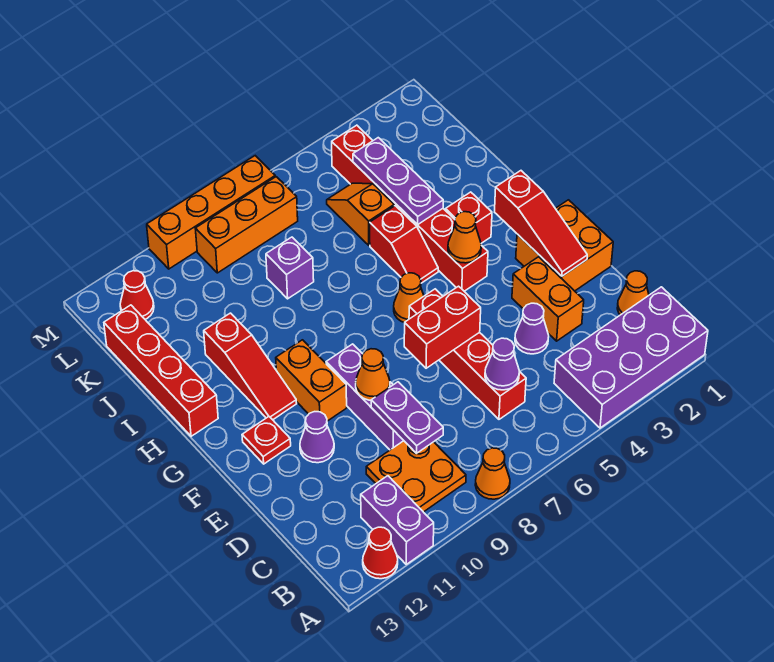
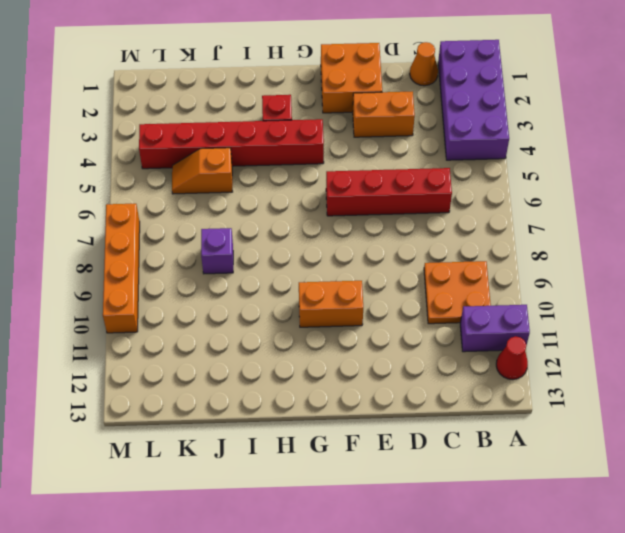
none -> orange 1x1 cone [475,448,510,499]
none -> purple 1x1 cone [515,303,549,354]
none -> purple 1x3 brick [326,344,404,450]
none -> purple 1x1 cone [300,412,334,463]

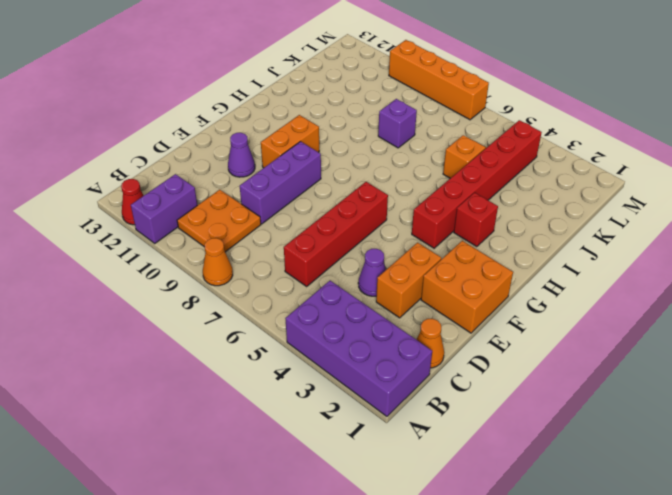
none -> red 1x1 plate [242,417,291,464]
none -> orange 1x1 cone [394,273,424,323]
none -> red 1x3 slope [204,313,297,420]
none -> red 1x2 slope [370,206,438,283]

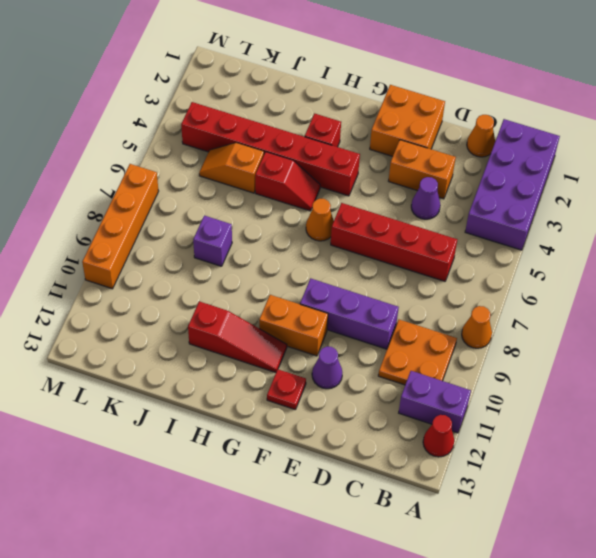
none -> red 1x4 brick [104,305,218,436]
none -> orange 1x3 brick [195,177,298,273]
none -> red 1x1 cone [120,271,154,319]
none -> purple 1x1 cone [485,338,519,390]

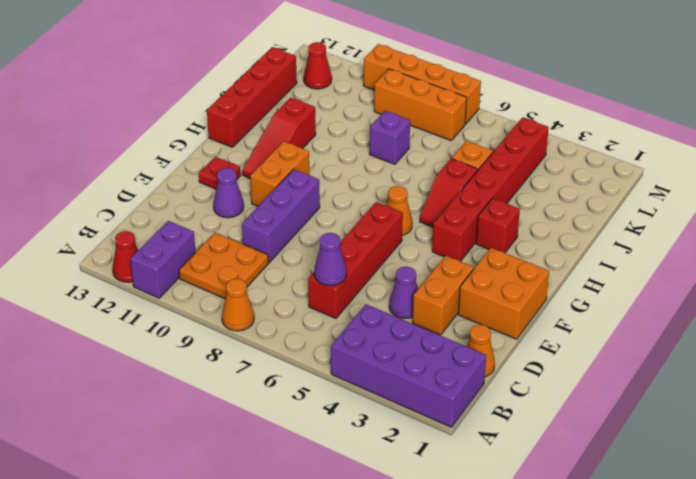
none -> purple 1x2 plate [371,382,443,454]
none -> red 1x3 slope [495,171,587,276]
none -> red 1x2 brick [404,286,481,368]
none -> orange 1x1 cone [356,349,390,400]

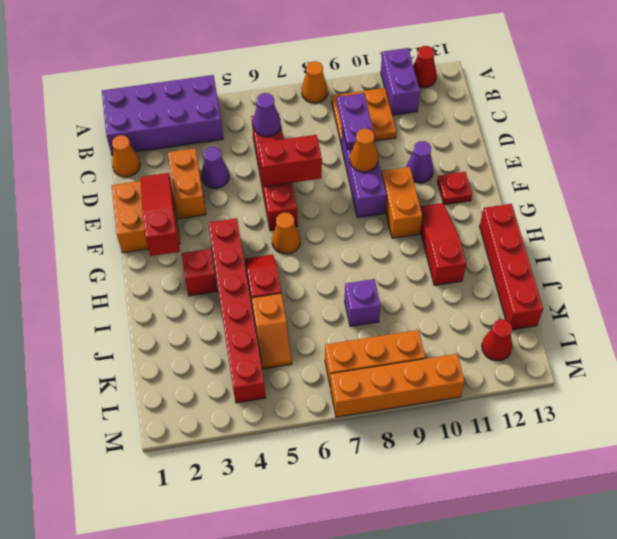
none -> orange 1x1 cone [448,212,481,263]
none -> purple 1x3 plate [353,138,443,225]

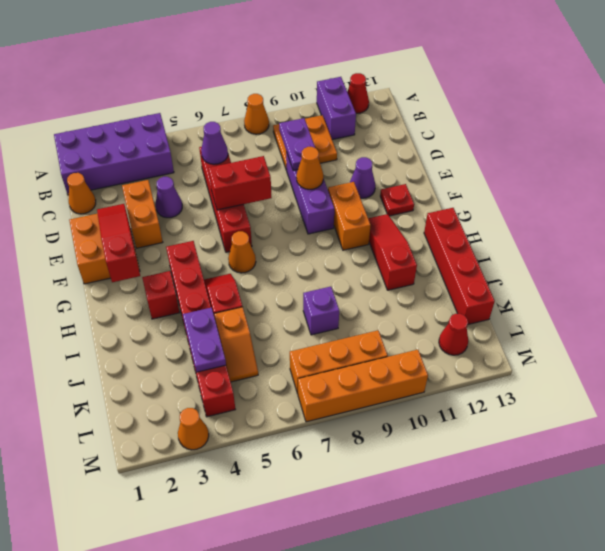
purple 1x2 plate [183,308,226,372] -> purple 1x3 plate [353,138,443,225]
orange 1x1 cone [178,408,209,450] -> orange 1x1 cone moved to [448,212,481,263]

